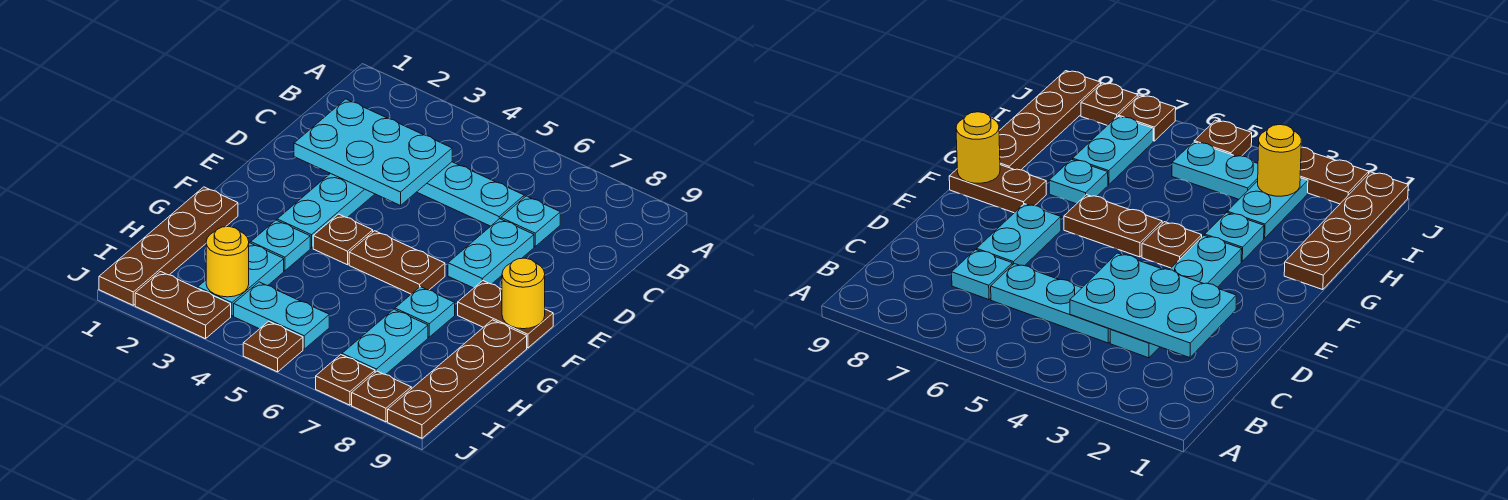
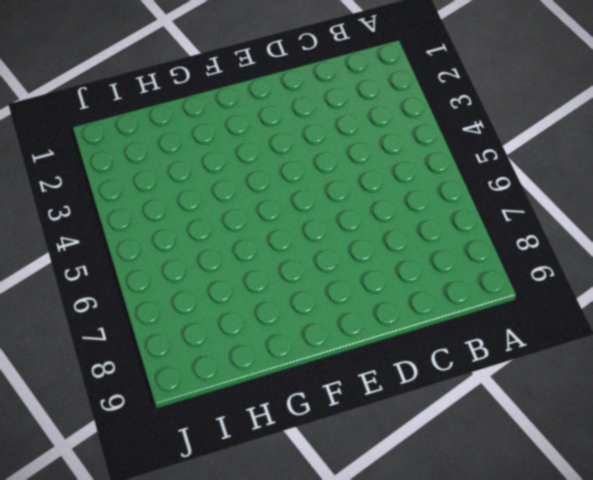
none -> cyan 1x4 plate [277,173,374,248]
none -> cyan 1x3 plate [417,162,524,226]
none -> cyan 1x1 plate [501,196,560,246]

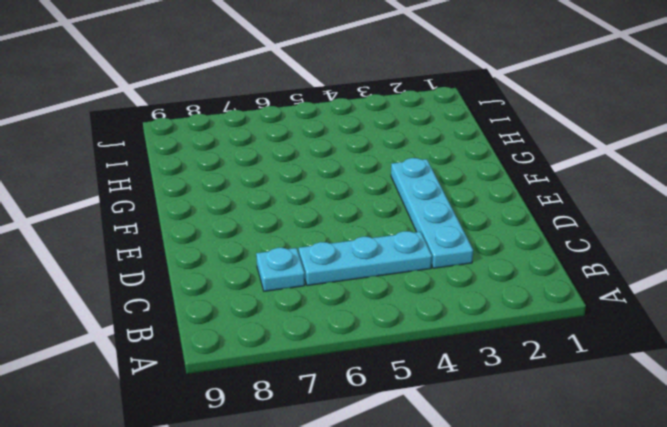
none -> cyan 1x2 plate [448,219,534,288]
none -> brown 1x1 plate [313,214,373,265]
none -> brown 1x2 plate [349,231,445,294]

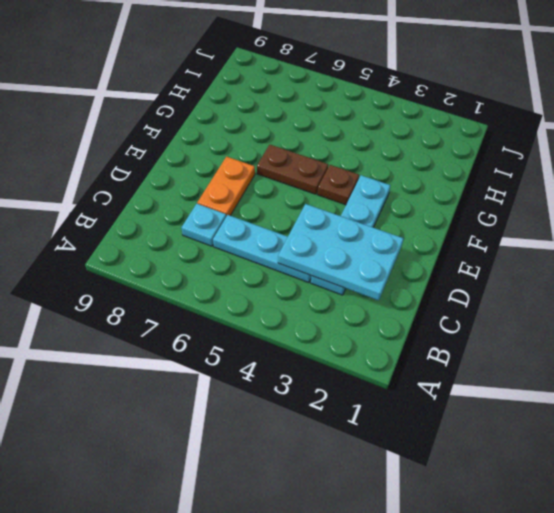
orange 1x2 plate [197,157,255,216] -> cyan 1x2 plate [448,219,534,288]
none -> brown 1x2 plate [458,281,553,348]
none -> brown 1x4 plate [99,187,238,305]
none -> cyan 1x1 plate [251,220,310,271]

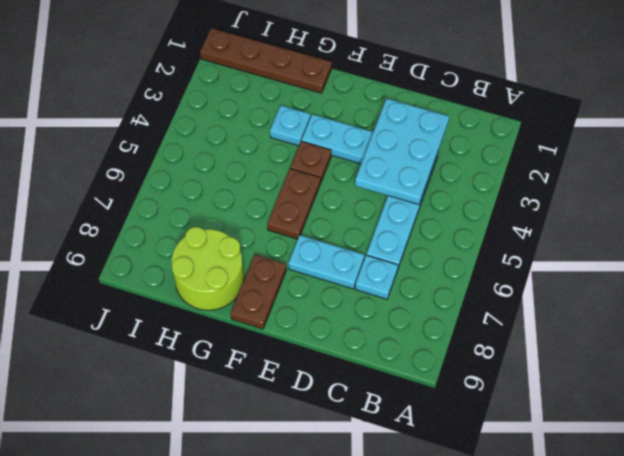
lime 2x2 round brick [172,227,244,310] -> brown 1x4 plate [388,320,527,438]
none -> cyan 1x1 plate [395,287,455,337]
none -> cyan 1x2 plate [198,243,284,316]
none -> cyan 1x2 plate [342,309,428,375]

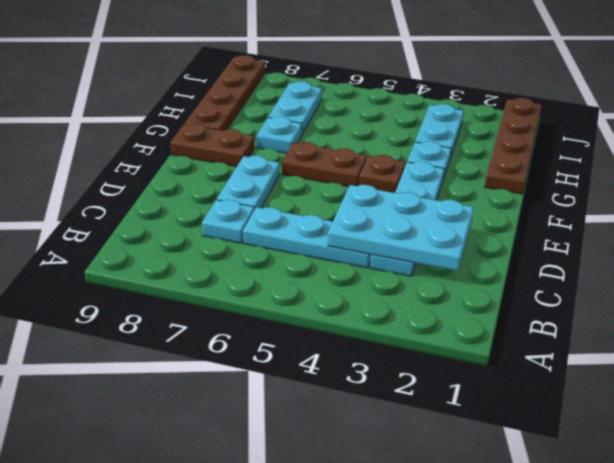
none -> cyan 1x2 plate [234,282,329,349]
none -> brown 1x2 plate [135,272,231,339]
none -> brown 1x1 plate [243,321,303,372]

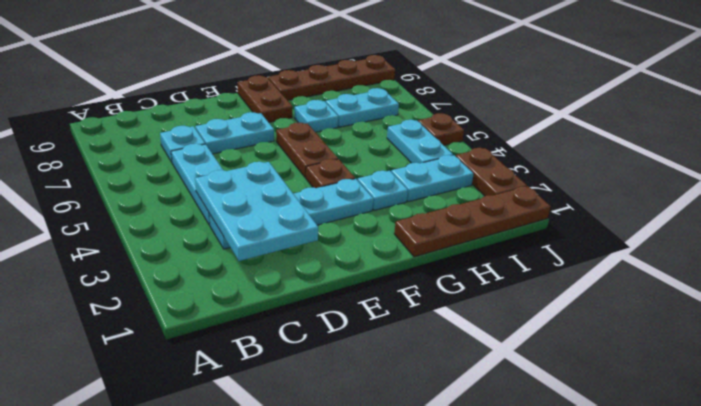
none -> brown 1x1 plate [316,355,375,405]
none -> brown 1x1 plate [352,371,411,422]
none -> yellow 1x1 round brick [502,258,545,329]

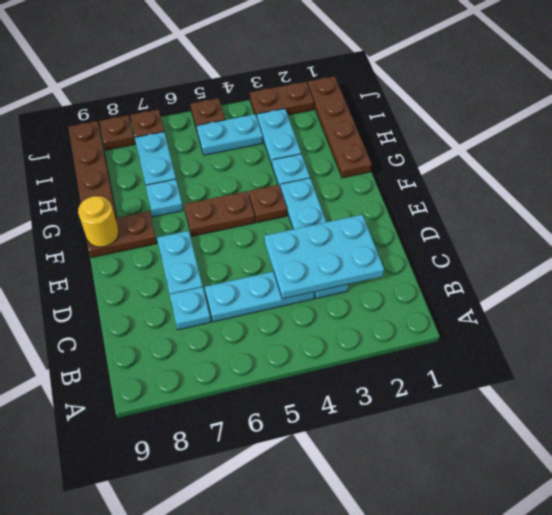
none -> yellow 1x1 round brick [206,226,249,297]

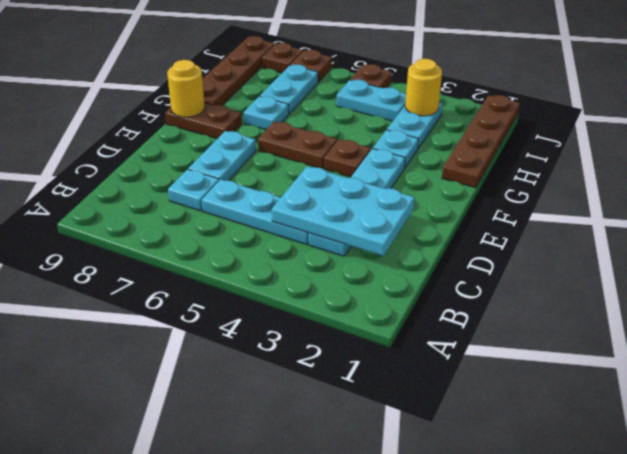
none -> brown 1x2 plate [135,272,231,339]

